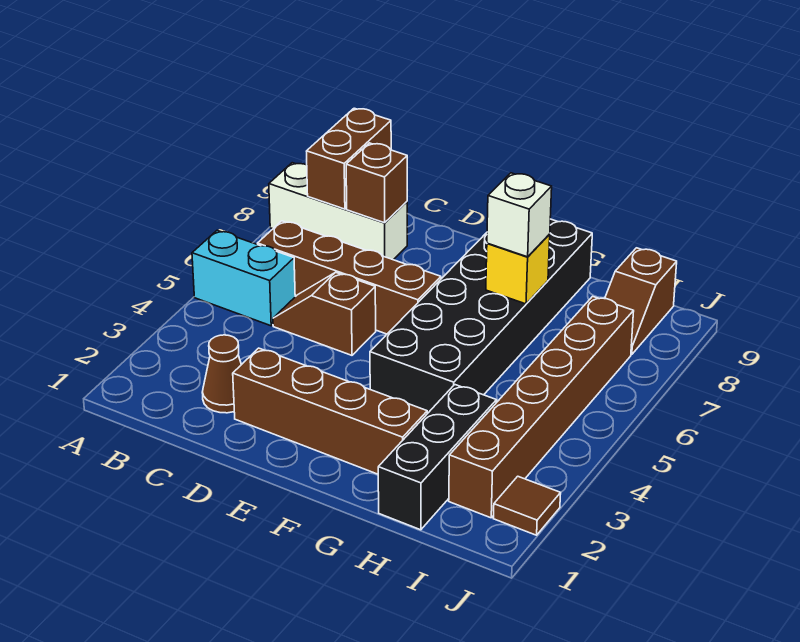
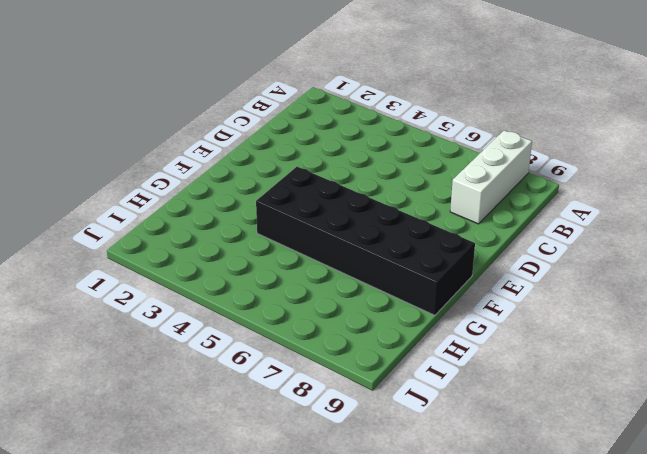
none -> cyan 1x2 brick [192,230,295,326]
none -> brown 1x4 brick [258,221,441,334]
none -> brown 1x1 cone [202,335,241,413]

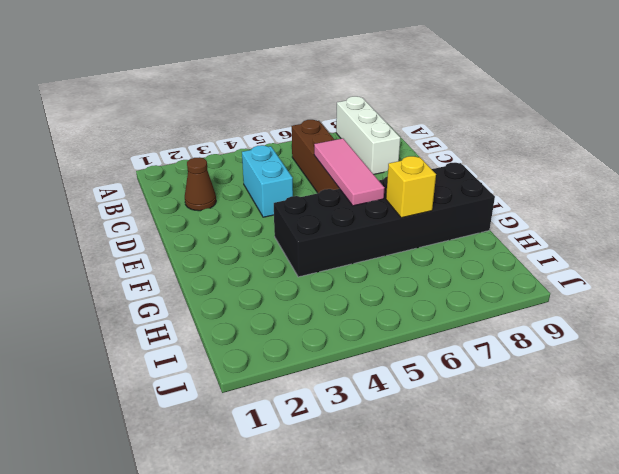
cyan 1x2 brick [242,145,293,217] -> cyan 1x2 brick moved to [192,230,295,326]
pink 1x3 tile [314,138,384,206] -> none
none -> brown 1x2 slope [273,272,376,355]
none -> brown 1x4 brick [233,348,427,474]
none -> black 1x3 brick [378,385,496,530]

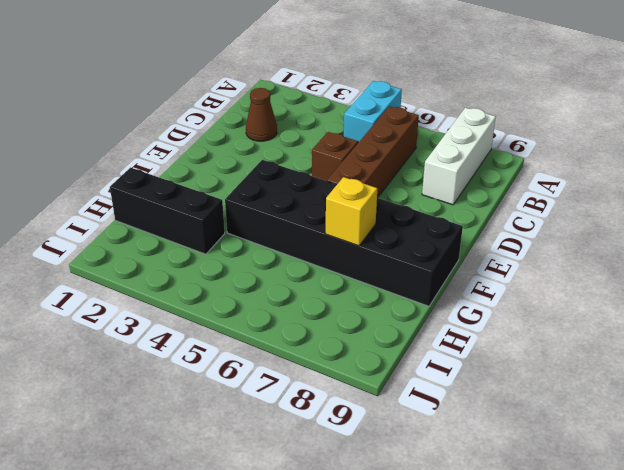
none -> brown 1x4 brick [233,348,427,474]
none -> brown 1x6 brick [449,296,634,518]
none -> brown 1x2 slope [605,248,677,355]

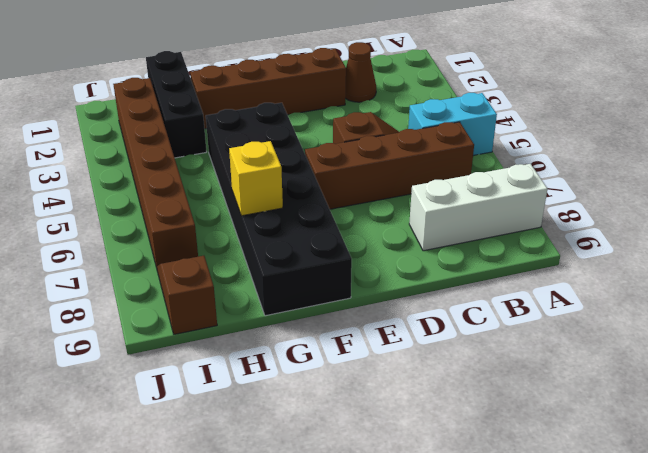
none -> brown 1x1 tile [493,476,561,535]
none -> brown 1x2 brick [307,108,391,209]
none -> brown 1x1 brick [346,143,407,223]

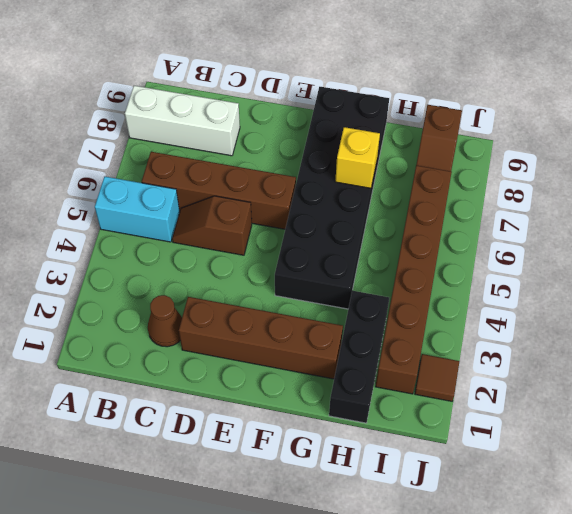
none -> brown 1x2 brick [307,108,391,209]
none -> brown 1x1 brick [346,143,407,223]
none -> white 1x1 brick [487,173,552,257]

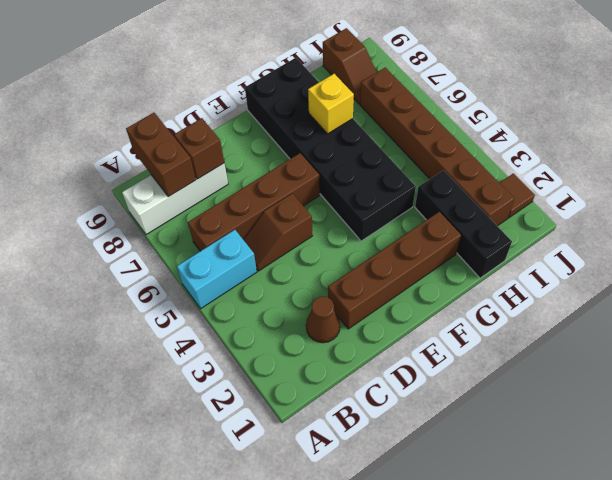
none -> white 1x1 brick [487,173,552,257]

